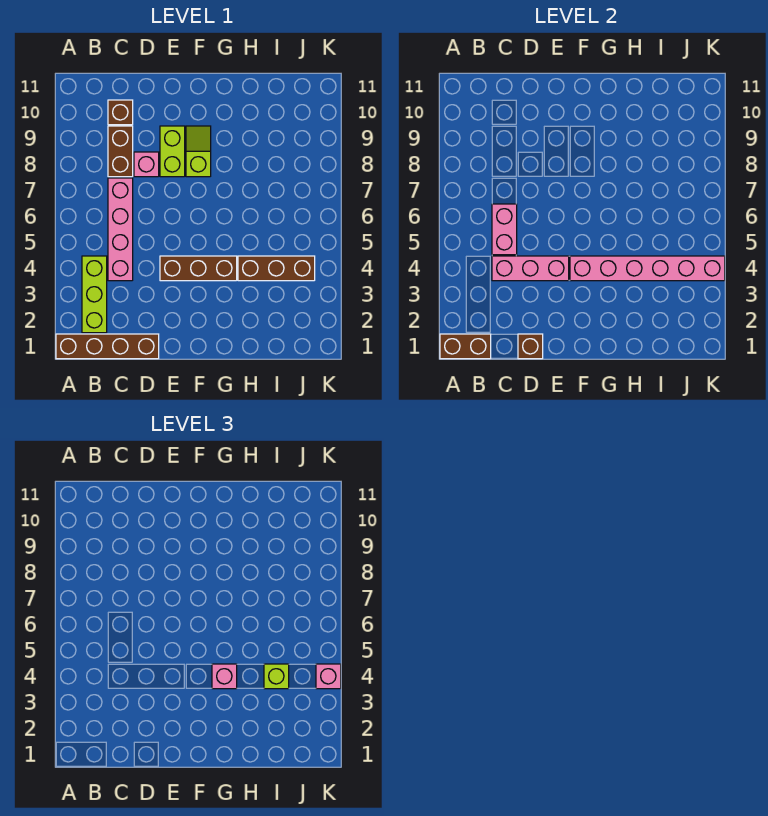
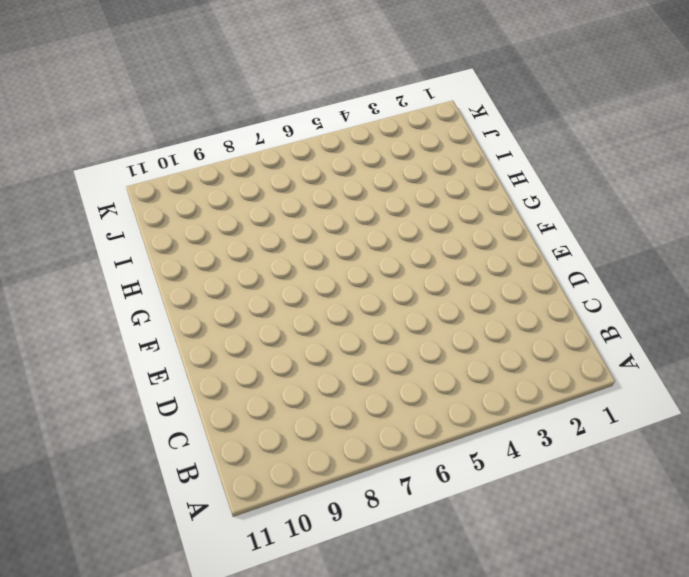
none -> brown 1x4 brick [56,334,159,359]
none -> lime 1x3 brick [82,256,107,333]
none -> pink 1x4 brick [108,178,133,281]

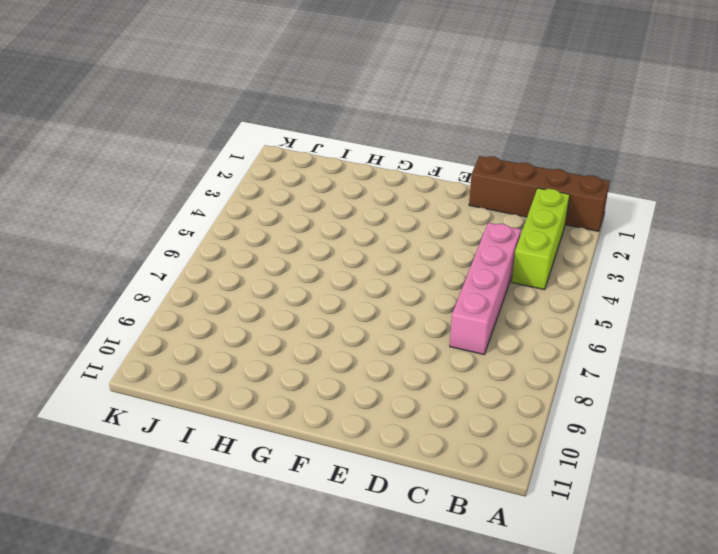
none -> brown 1x2 brick [108,126,133,177]
none -> brown 1x1 brick [108,100,133,125]
none -> pink 1x1 brick [134,152,159,177]

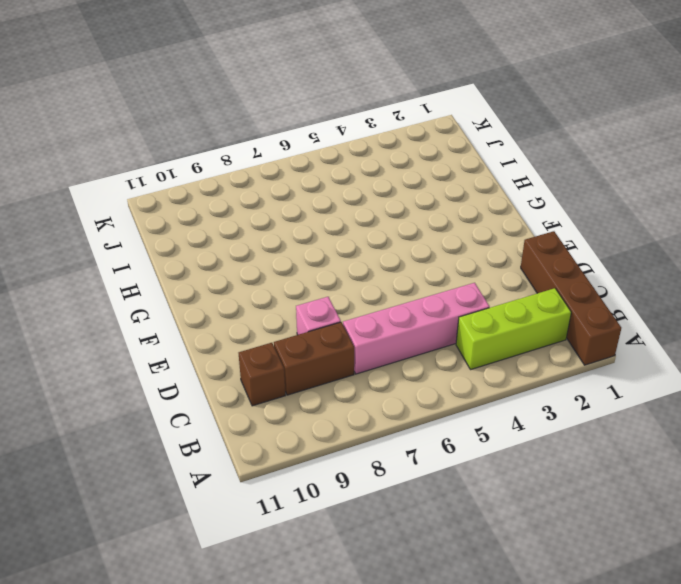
none -> brown 1x3 brick [160,256,237,281]
none -> lime 1x2 brick [160,126,185,177]
none -> lime 1x2 slope [186,126,211,177]

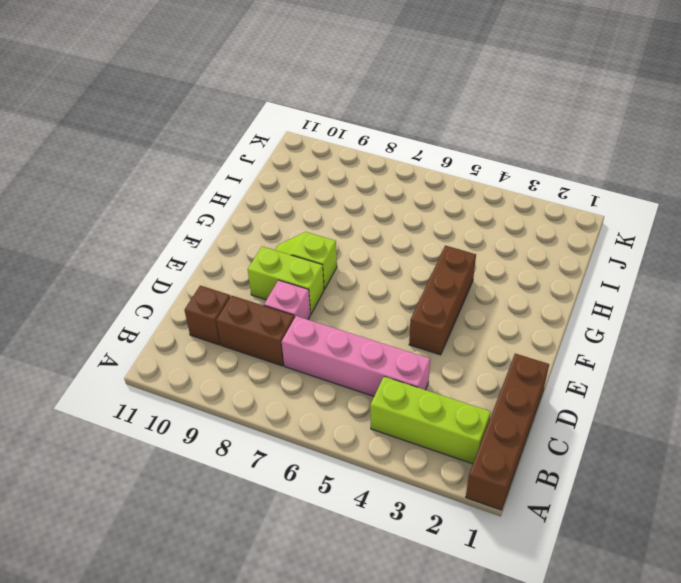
none -> brown 1x3 brick [238,256,315,281]
none -> brown 1x2 brick [440,334,491,359]
none -> pink 1x3 brick [492,256,569,281]

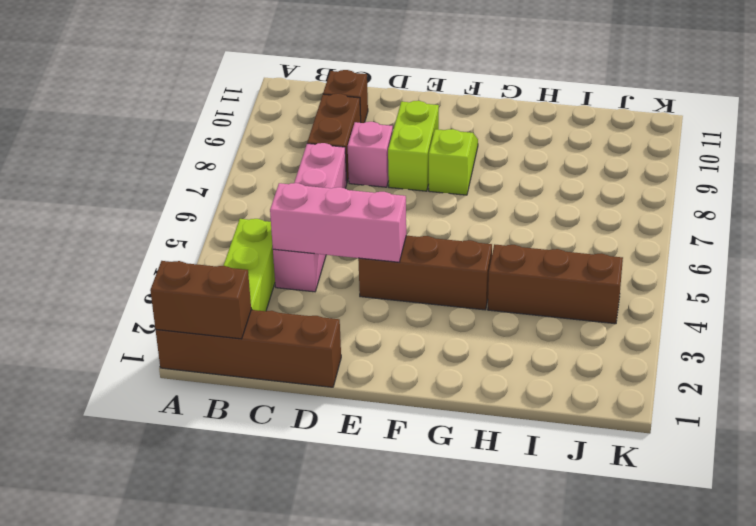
none -> pink 1x2 brick [492,204,517,255]
none -> brown 1x1 brick [518,334,543,359]
none -> pink 1x6 brick [570,256,725,281]

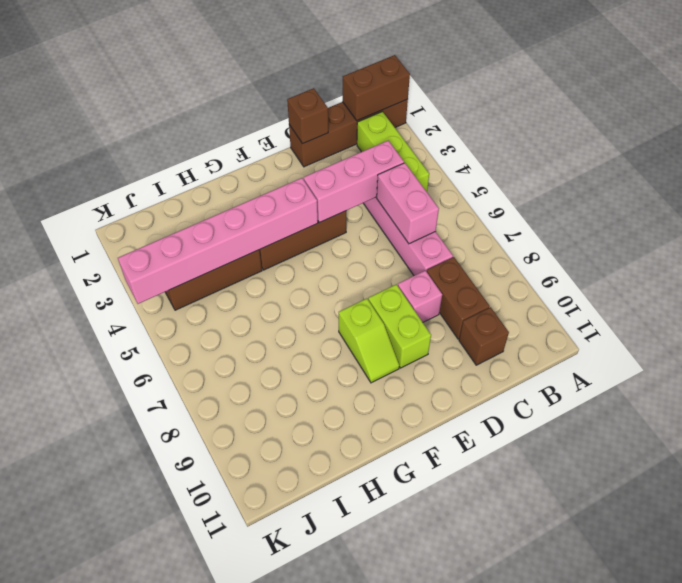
none -> pink 1x1 brick [212,664,237,689]
none -> lime 1x1 brick [264,664,289,689]
none -> pink 1x1 brick [316,664,341,689]

